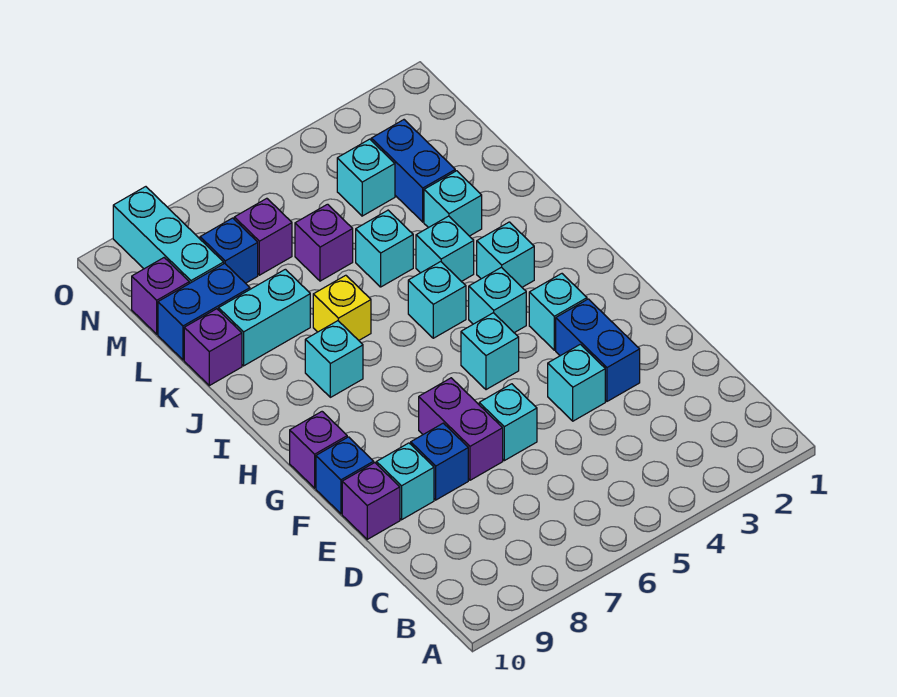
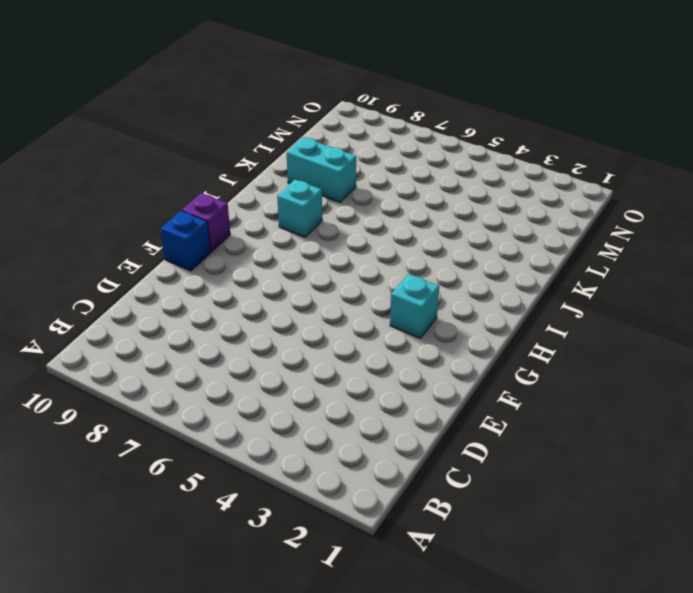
none -> blue 1x2 brick [556,299,640,401]
none -> cyan 1x1 brick [548,344,605,421]
none -> cyan 1x1 brick [479,384,537,461]

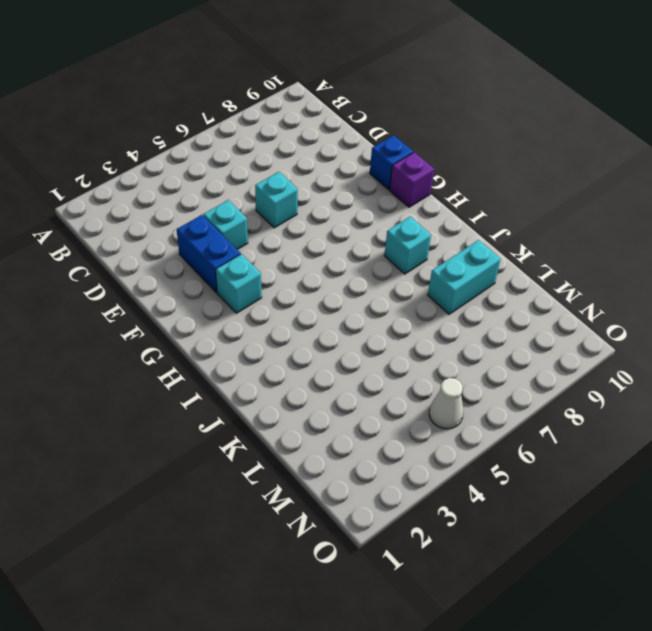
white 1x1 cone [429,378,463,429] -> none
none -> purple 1x2 brick [419,378,503,480]
none -> blue 1x1 brick [411,423,468,500]
none -> cyan 1x1 brick [376,443,434,520]

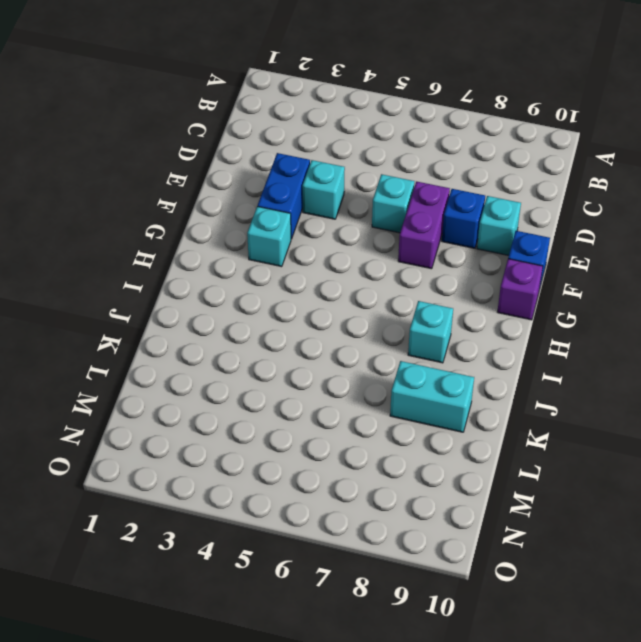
none -> purple 1x1 brick [342,463,400,539]
none -> cyan 1x1 brick [461,313,519,390]
none -> cyan 1x1 brick [469,267,526,333]

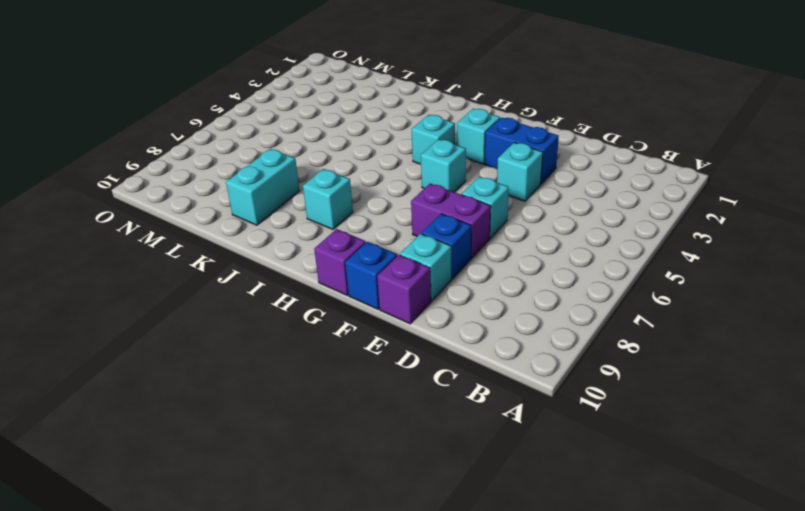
none -> cyan 1x1 brick [477,222,534,287]
none -> cyan 1x1 brick [408,262,466,338]
none -> cyan 1x1 brick [416,216,474,282]

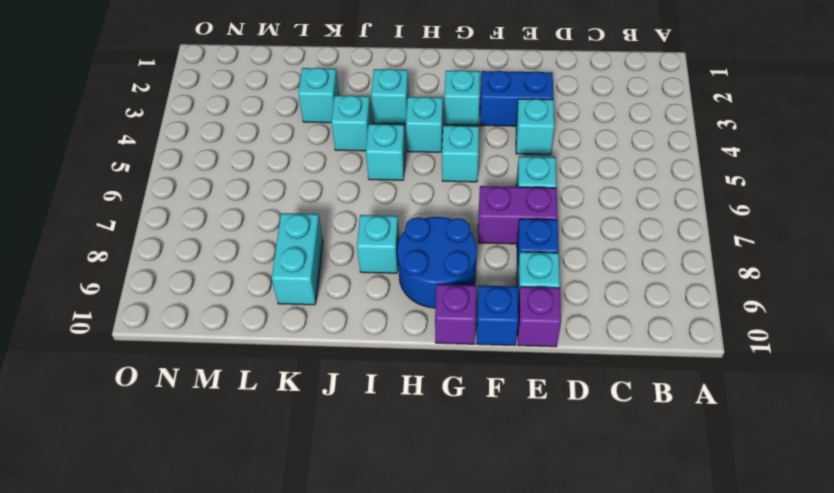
blue 2x2 round brick [397,217,477,308] -> none
none -> yellow 1x1 brick [313,275,371,340]
none -> cyan 1x1 brick [356,210,413,287]
none -> purple 1x1 brick [184,309,242,386]

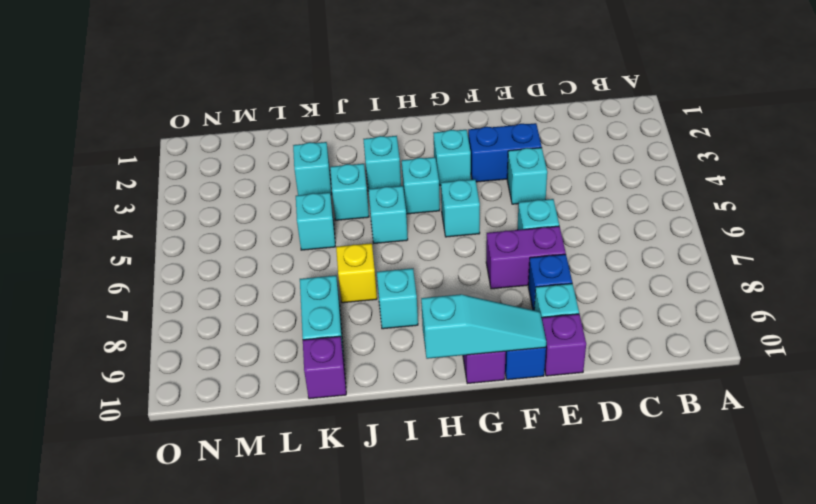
cyan 1x3 slope [421,294,546,359] -> none
none -> blue 1x2 brick [371,120,455,222]
none -> purple 1x1 brick [295,204,353,281]
none -> blue 1x2 brick [158,263,250,360]

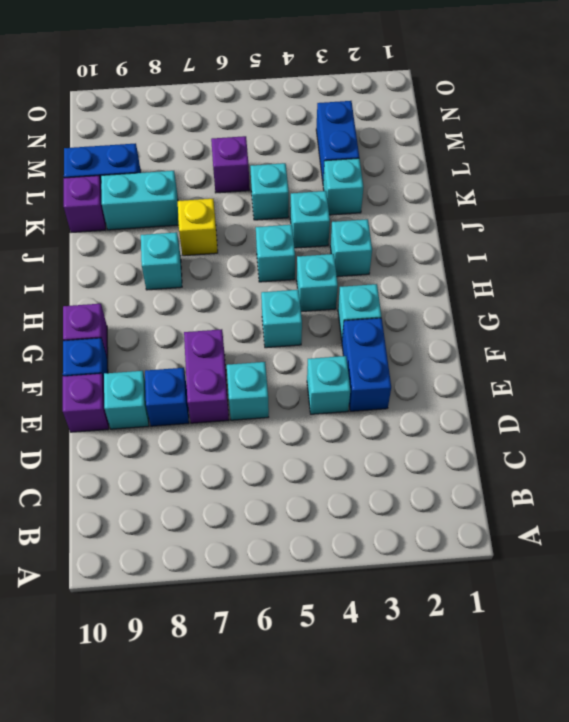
none -> cyan 1x1 brick [337,139,395,216]
none -> purple 1x1 brick [234,198,292,275]
none -> blue 1x1 brick [200,218,258,283]

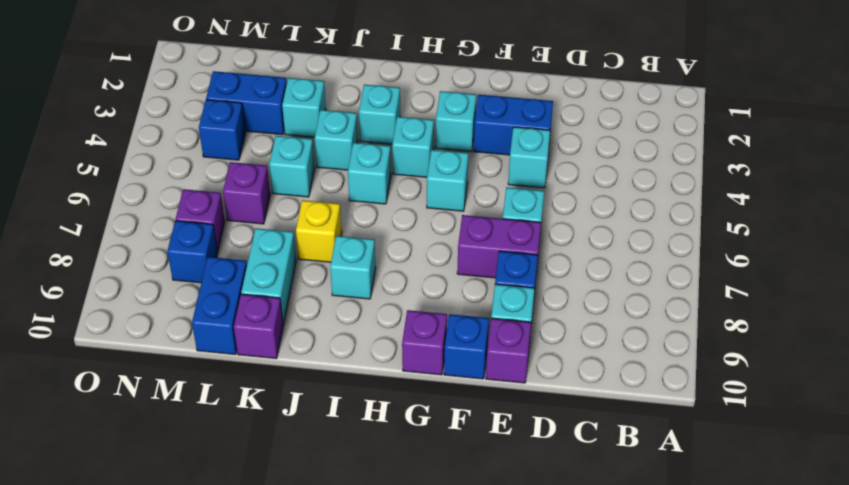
blue 1x1 brick [199,100,245,160] -> cyan 1x1 brick [337,139,395,216]
none -> cyan 1x3 brick [113,187,224,283]
none -> purple 1x1 brick [132,258,189,334]

